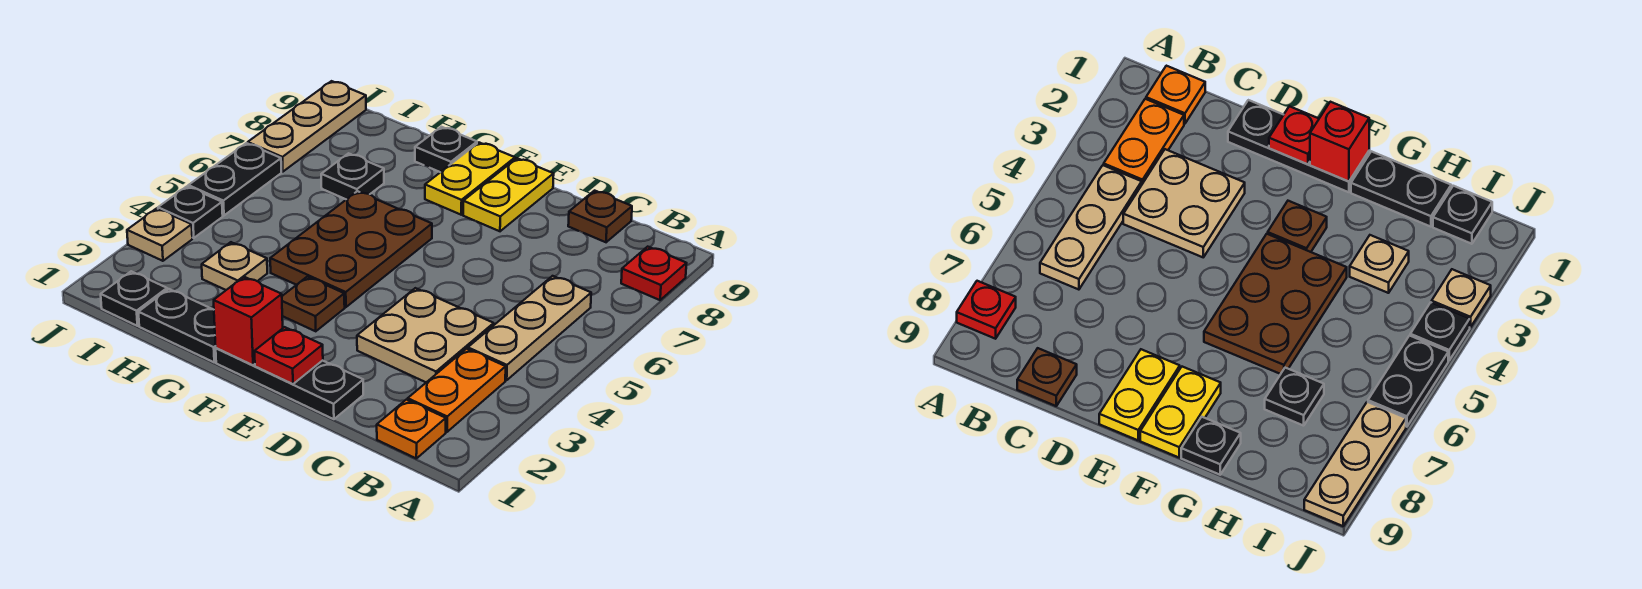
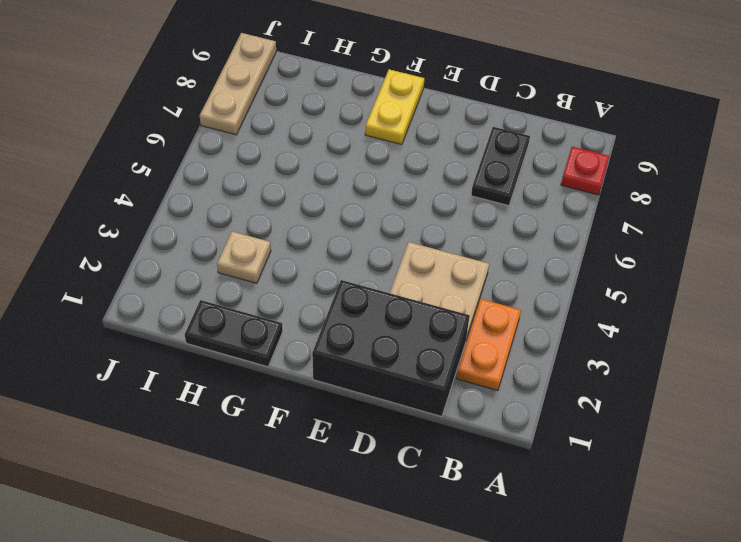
black 2x3 brick [312,280,470,417] -> black 1x3 plate [216,348,363,419]
black 1x2 plate [471,127,530,206] -> black 1x2 plate moved to [188,143,281,215]
none -> orange 1x1 plate [377,400,446,458]
none -> tan 1x3 plate [468,276,591,380]
none -> brown 1x1 plate [568,191,632,242]

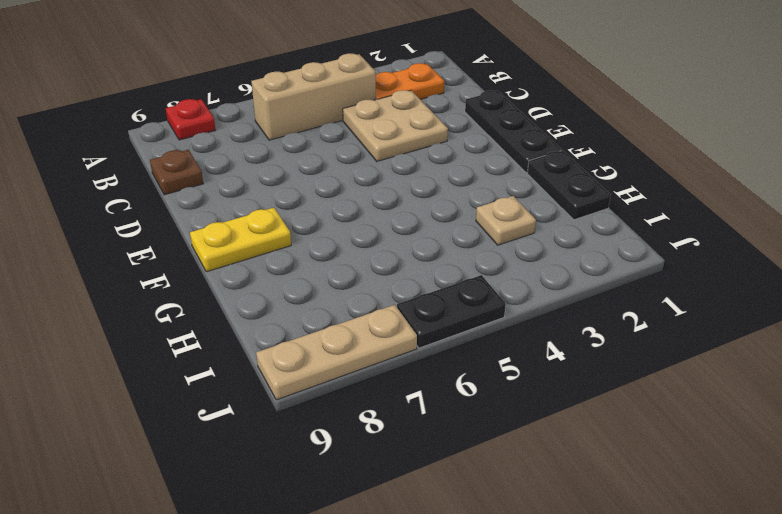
tan 1x3 brick [251,53,376,140] -> tan 1x3 plate [468,276,591,380]
none -> orange 1x1 plate [377,400,446,458]
none -> yellow 1x2 plate [463,158,554,231]
none -> brown 1x1 plate [282,277,345,331]

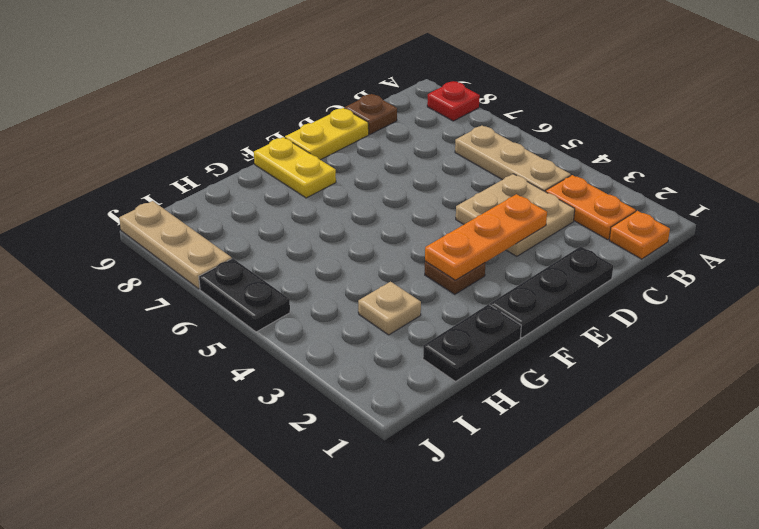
orange 1x3 plate [425,194,547,280] -> none
yellow 1x2 plate [285,108,369,160] -> yellow 1x2 plate turned to [463,158,554,231]
none -> brown 2x3 plate [270,191,432,307]
none -> black 1x1 plate [415,127,477,172]
none -> black 1x1 plate [321,153,384,199]

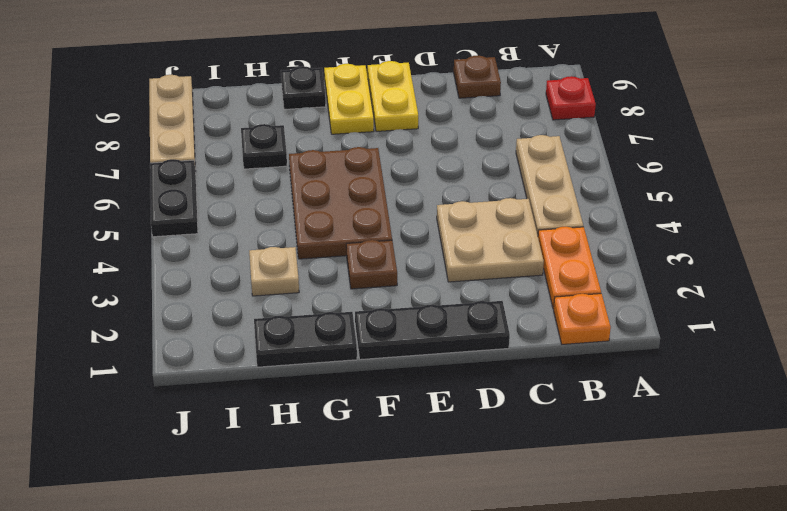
none -> black 1x1 plate [101,271,167,326]
none -> tan 1x1 plate [127,208,192,261]
none -> black 1x1 plate [158,186,223,238]

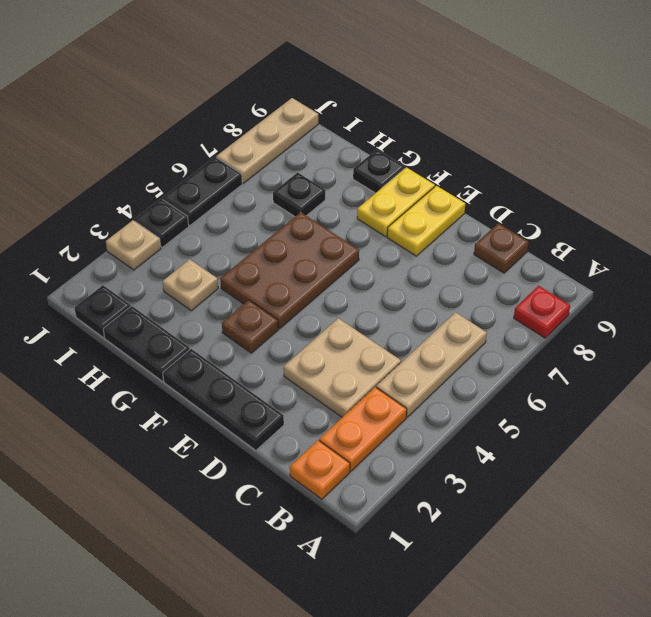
none -> red 1x1 plate [255,327,323,384]
none -> red 1x1 brick [214,277,283,365]

